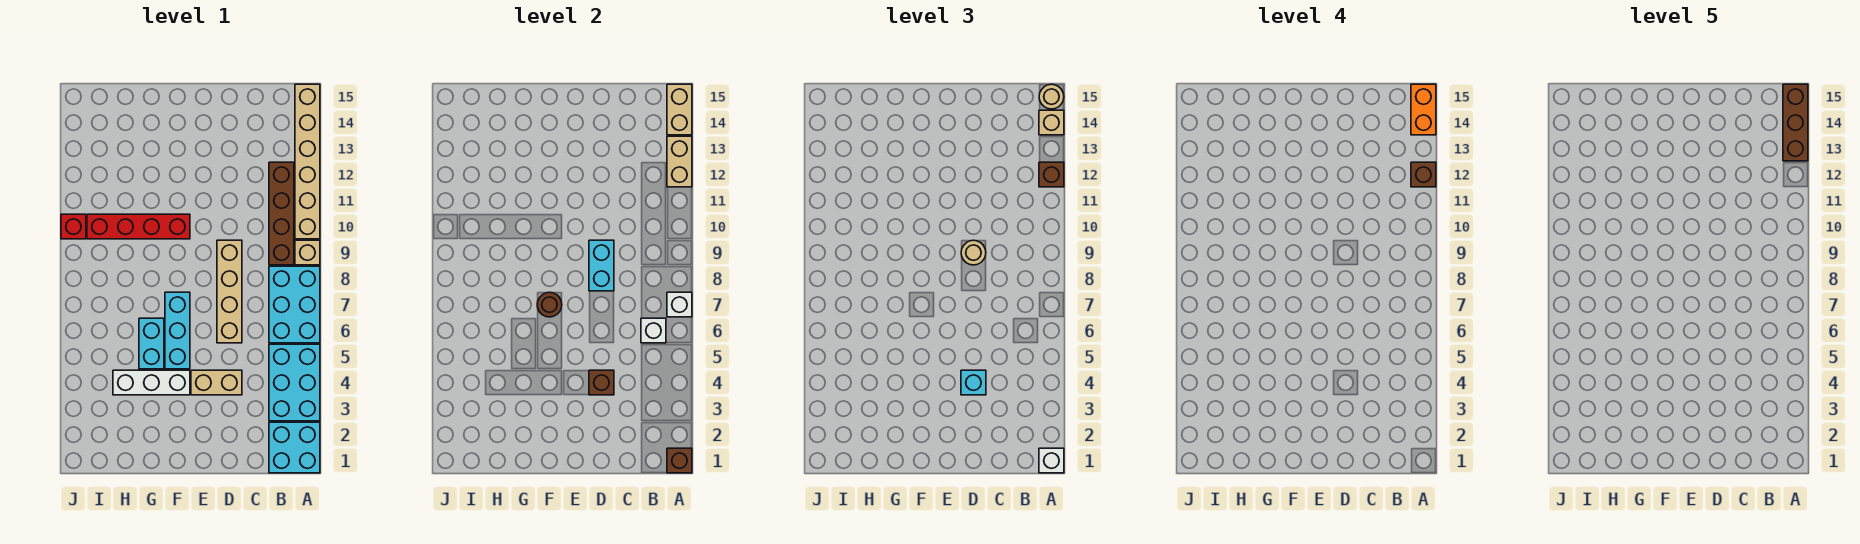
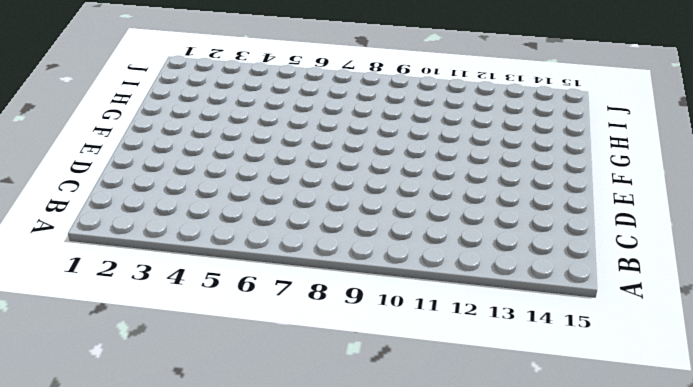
none -> cyan 2x2 brick [269,422,320,473]
none -> cyan 2x3 brick [269,344,320,421]
none -> cyan 2x3 brick [269,266,320,343]
none -> tan 1x1 brick [295,240,320,265]

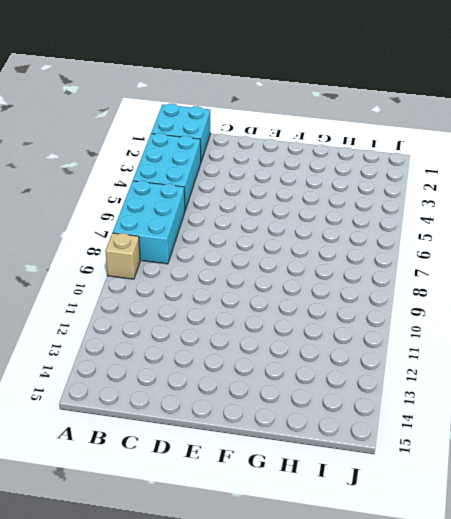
none -> tan 1x6 brick [295,84,320,239]
none -> brown 1x4 brick [269,162,294,265]
none -> tan 1x2 brick [191,370,242,395]
none -> tan 1x4 brick [217,240,242,343]

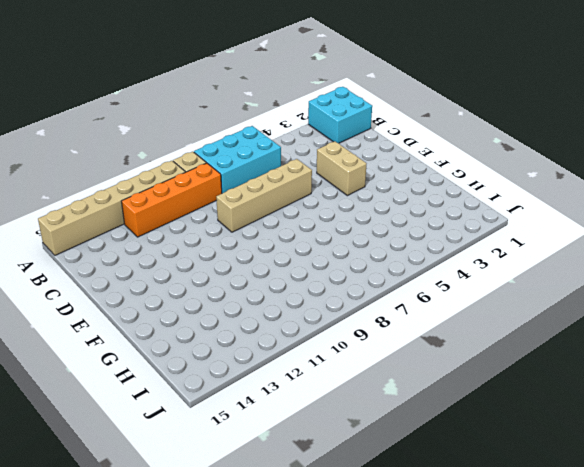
orange 1x4 brick [122,163,222,237] -> brown 1x4 brick [269,162,294,265]
none -> cyan 2x3 brick [269,344,320,421]
none -> white 1x3 brick [113,370,190,395]
none -> cyan 1x3 brick [165,292,190,369]
none -> red 1x4 brick [87,214,190,239]

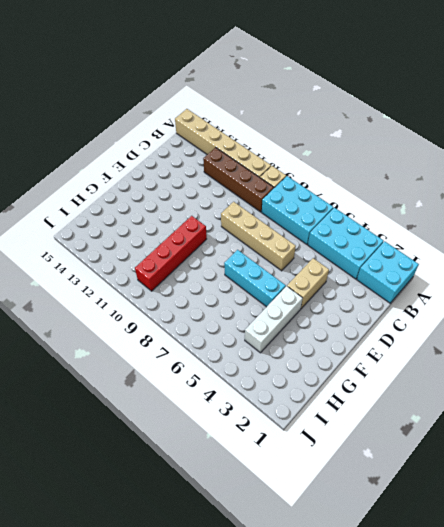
none -> cyan 1x2 brick [139,318,164,369]
none -> red 1x1 brick [61,214,86,239]
none -> brown 1x1 brick [667,448,692,473]
none -> white 1x1 brick [667,292,692,317]

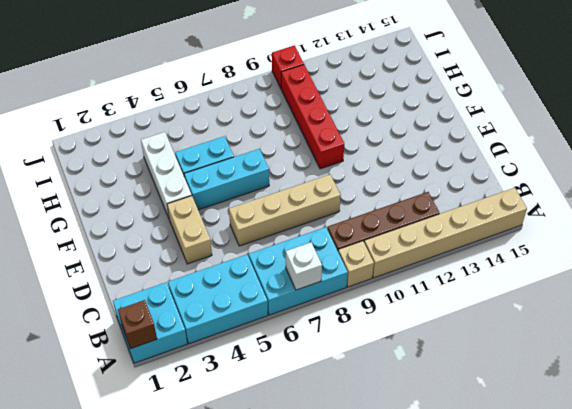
none -> tan 1x2 brick [667,136,692,187]
none -> tan 1x2 brick [667,84,692,135]
none -> white 1x1 brick [641,318,666,343]
none -> brown 1x1 brick [589,370,614,395]

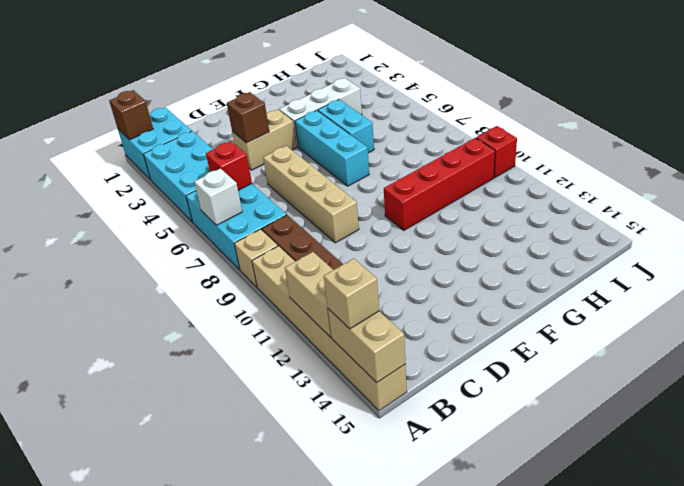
red 1x1 brick [206,141,252,190] -> white 1x1 brick [641,318,666,343]
none -> cyan 1x2 brick [589,240,614,291]
none -> brown 1x1 round brick [537,292,562,317]
none -> white 1x1 brick [1039,448,1064,473]
none -> brown 1x1 brick [1039,162,1064,187]

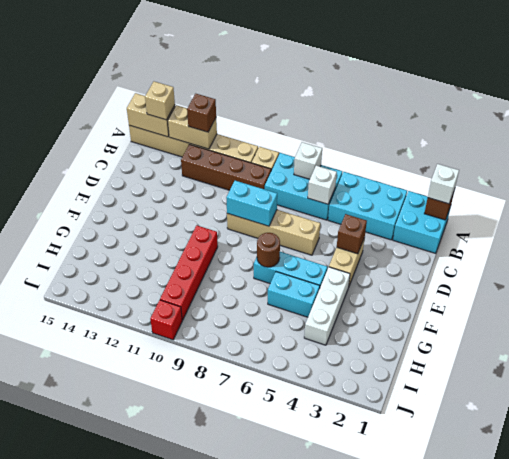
none -> tan 1x1 round brick [1039,84,1064,109]
none -> cyan 1x1 brick [961,370,986,395]
none -> tan 1x1 round brick [961,240,986,265]
none -> brown 1x1 brick [1411,162,1436,187]

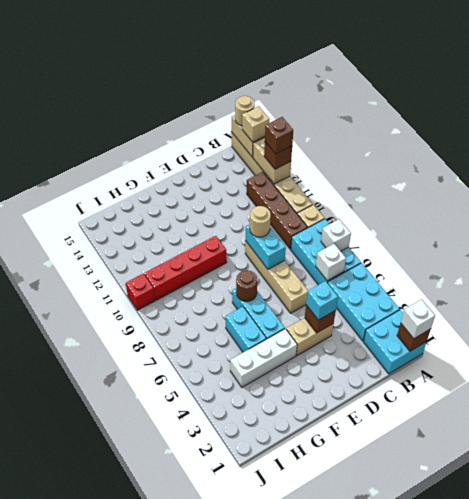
none -> orange 1x2 brick [1411,84,1436,135]
none -> brown 1x3 brick [1783,84,1808,161]

